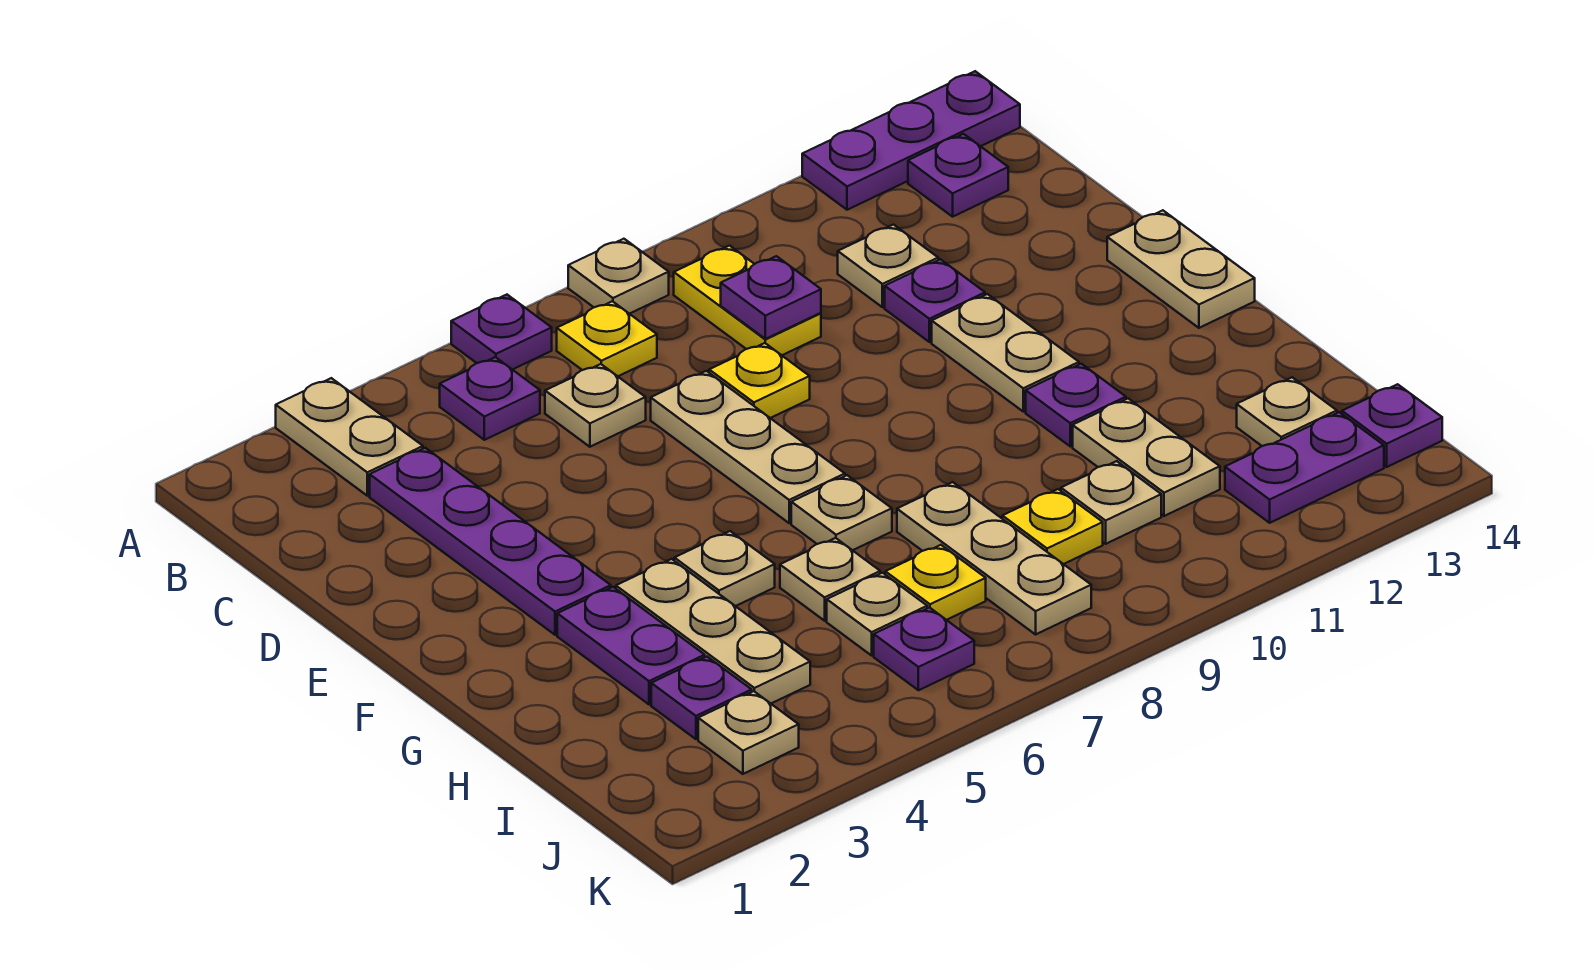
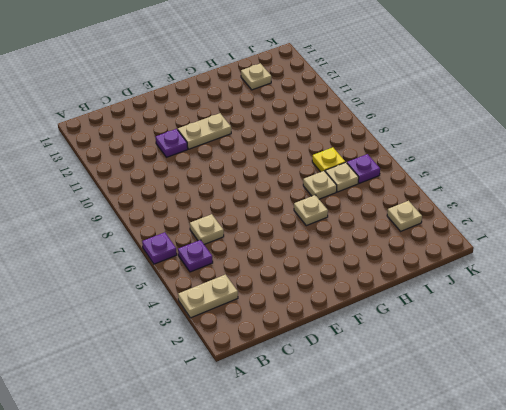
none -> tan 1x1 plate [568,239,669,314]
none -> purple 1x3 plate [802,71,1020,210]
none -> yellow 1x1 plate [557,301,657,376]
none -> yellow 1x2 plate [674,246,821,355]

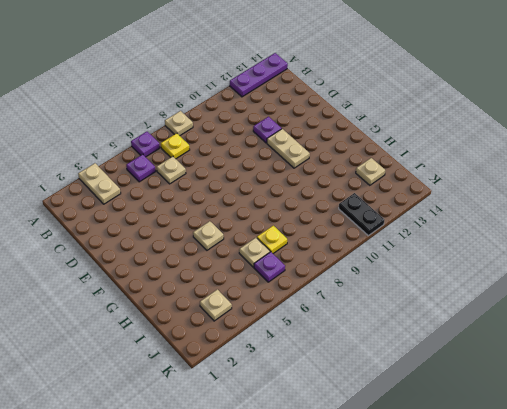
black 1x2 plate [339,193,384,236] -> none
none -> yellow 1x2 plate [674,246,821,355]
none -> purple 1x1 plate [908,134,1008,217]
none -> purple 1x4 plate [370,448,611,635]
none -> tan 1x1 plate [838,225,938,307]

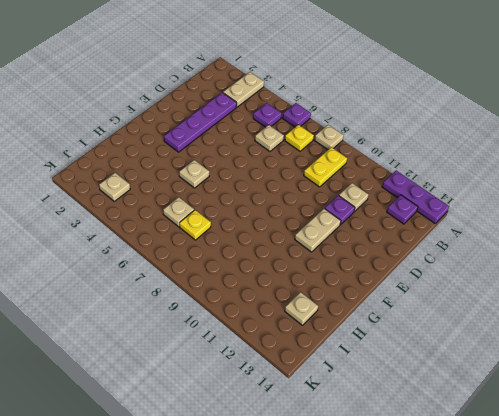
none -> tan 1x3 plate [651,371,845,523]
none -> yellow 1x1 plate [709,343,810,418]
none -> tan 1x2 plate [1107,210,1255,328]
none -> purple 1x2 plate [557,587,705,704]

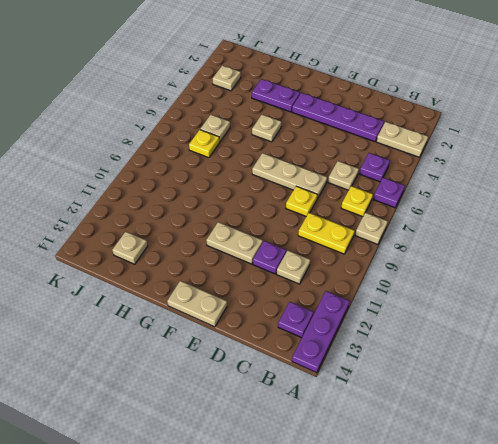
none -> tan 1x3 plate [616,559,810,703]
none -> tan 1x1 plate [791,475,892,550]
none -> purple 1x1 plate [1026,364,1126,446]
none -> tan 1x1 plate [780,538,880,621]

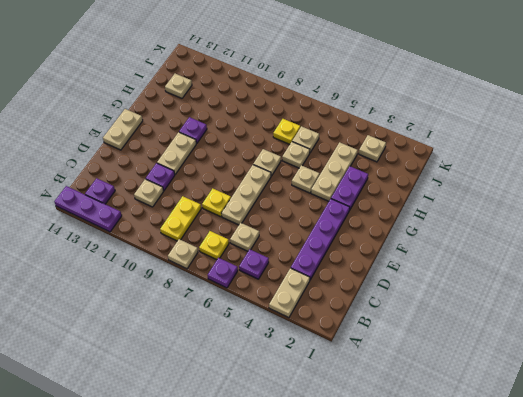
none -> tan 1x3 plate [897,482,1091,634]
none -> tan 1x2 plate [1073,399,1220,516]
none -> purple 1x1 plate [651,657,752,739]
none -> yellow 1x1 plate [1002,489,1103,564]

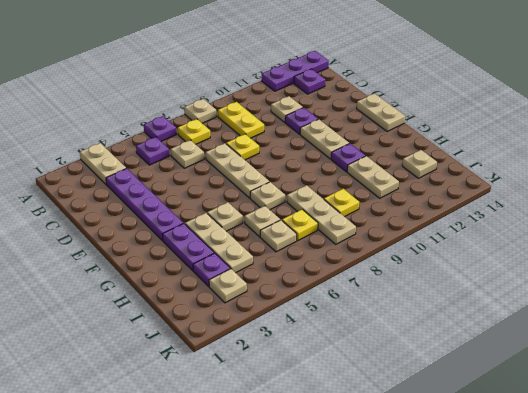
none -> tan 1x1 plate [1061,461,1161,544]
none -> purple 1x1 plate [874,608,974,690]
none -> purple 1x2 plate [1225,412,1384,523]
none -> purple 1x1 plate [1342,384,1442,467]

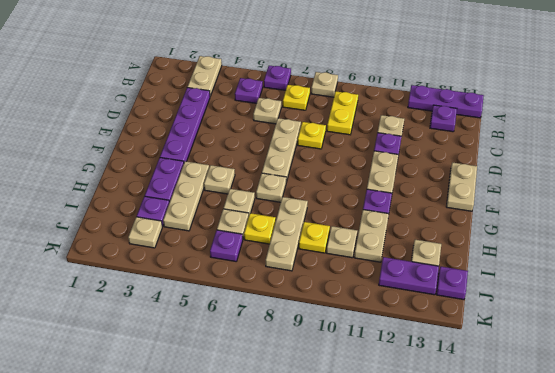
none -> purple 1x1 plate [721,256,821,339]

